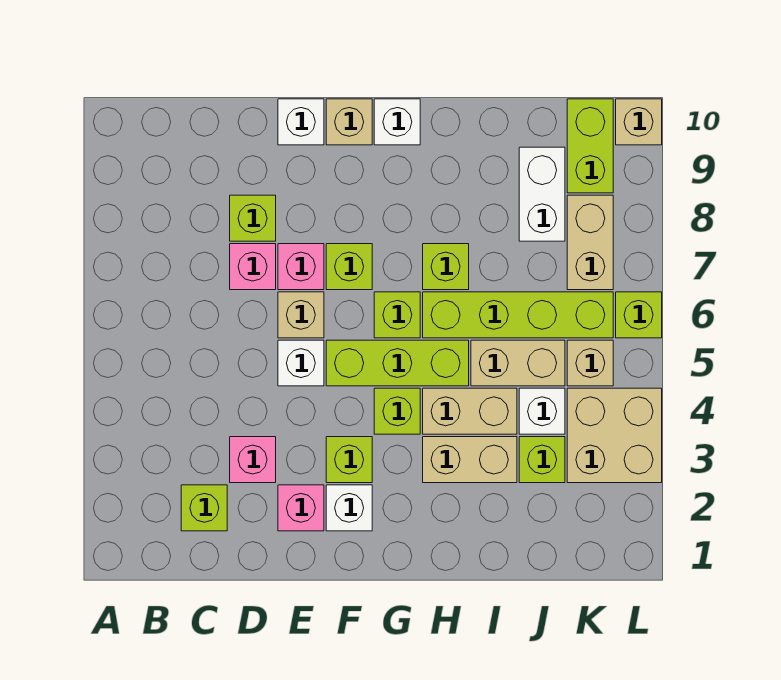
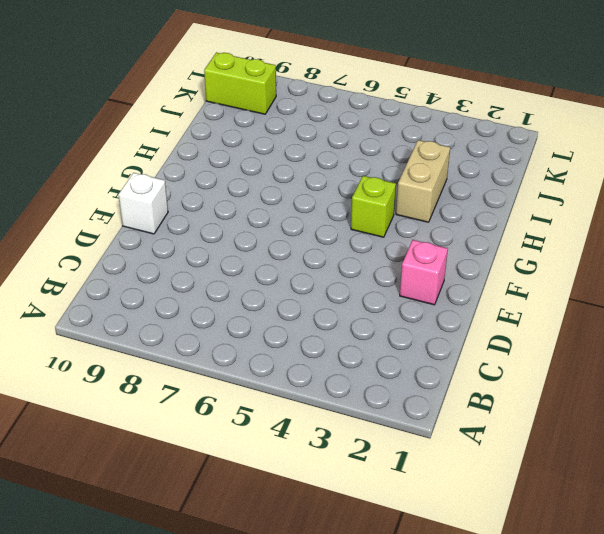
none -> lime 1x1 brick [181,485,227,531]
none -> pink 1x1 brick [230,437,276,483]
none -> pink 1x1 brick [230,244,276,290]
none -> lime 1x1 brick [230,195,276,241]

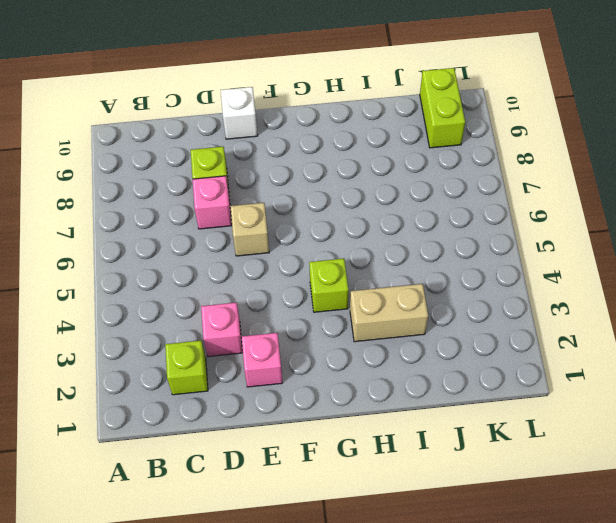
none -> white 1x1 brick [278,340,324,386]
none -> pink 1x1 brick [278,244,324,290]
none -> white 1x1 brick [326,485,372,531]
none -> lime 1x1 brick [326,437,372,483]

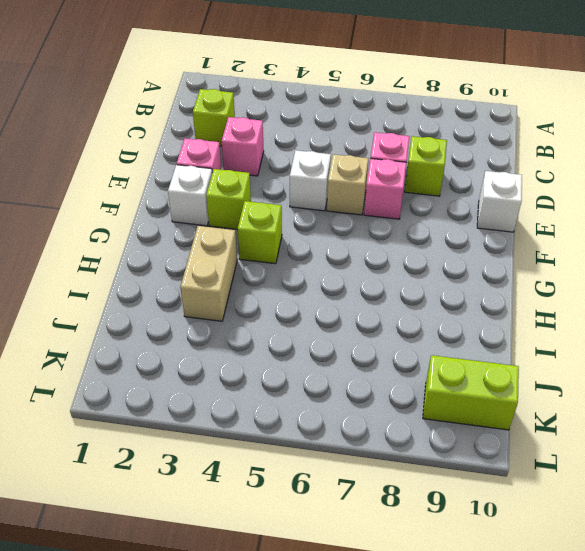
none -> lime 1x3 brick [326,340,469,386]
none -> lime 1x1 brick [326,244,372,290]
none -> tan 1x1 brick [326,99,372,145]
none -> lime 1x1 brick [374,292,420,338]

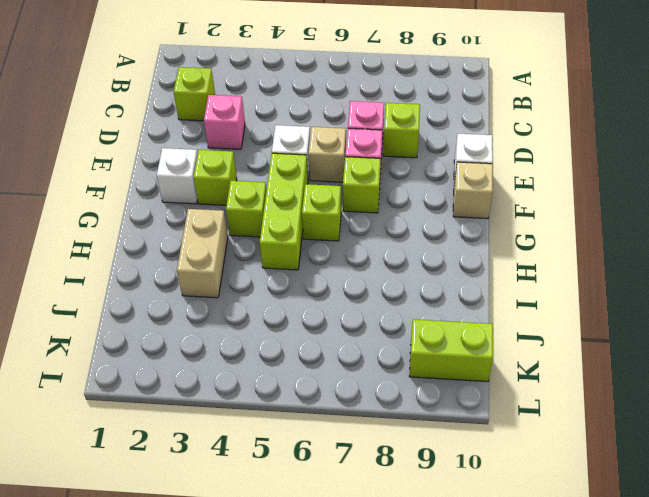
none -> pink 1x1 brick [278,485,324,531]
none -> white 1x1 brick [374,99,420,145]
none -> tan 1x2 brick [423,388,517,434]
none -> lime 1x4 brick [423,292,613,338]

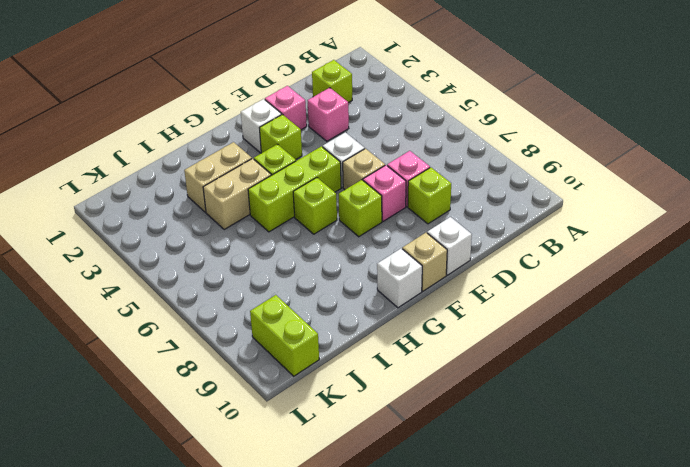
none -> lime 1x4 brick [423,292,613,338]
none -> lime 1x1 brick [423,244,469,290]
none -> tan 1x2 brick [471,340,565,386]
none -> lime 1x1 brick [519,437,565,483]

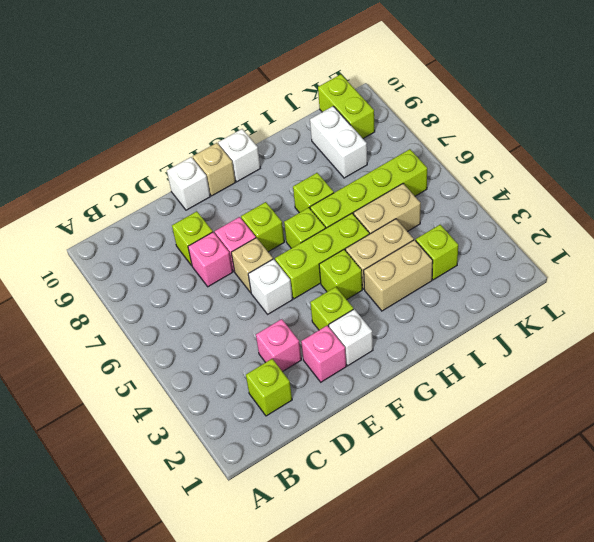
none -> white 1x1 brick [519,388,565,434]
none -> tan 2x2 brick [567,388,662,483]
none -> tan 1x1 brick [567,340,613,386]
none -> tan 1x2 brick [567,195,613,290]

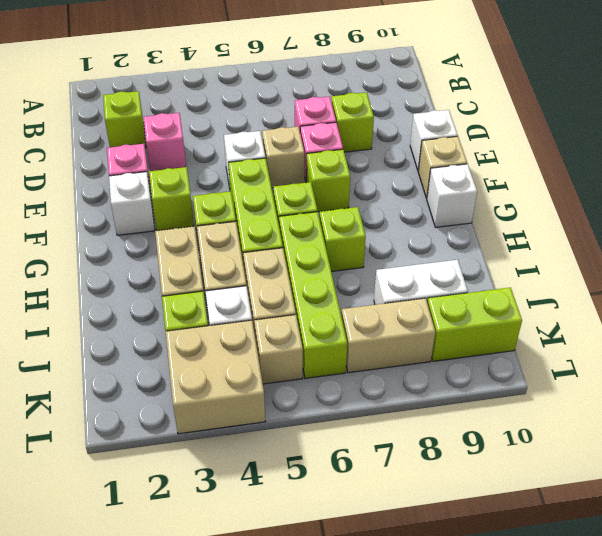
none -> lime 1x1 brick [616,292,662,338]
none -> tan 1x1 brick [616,99,662,145]

